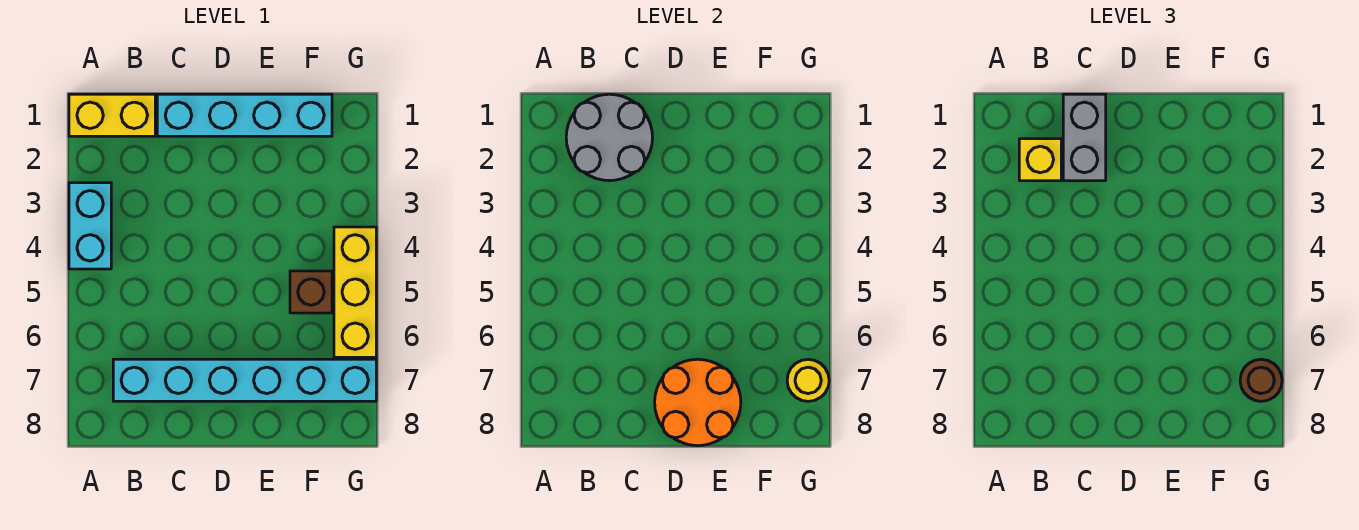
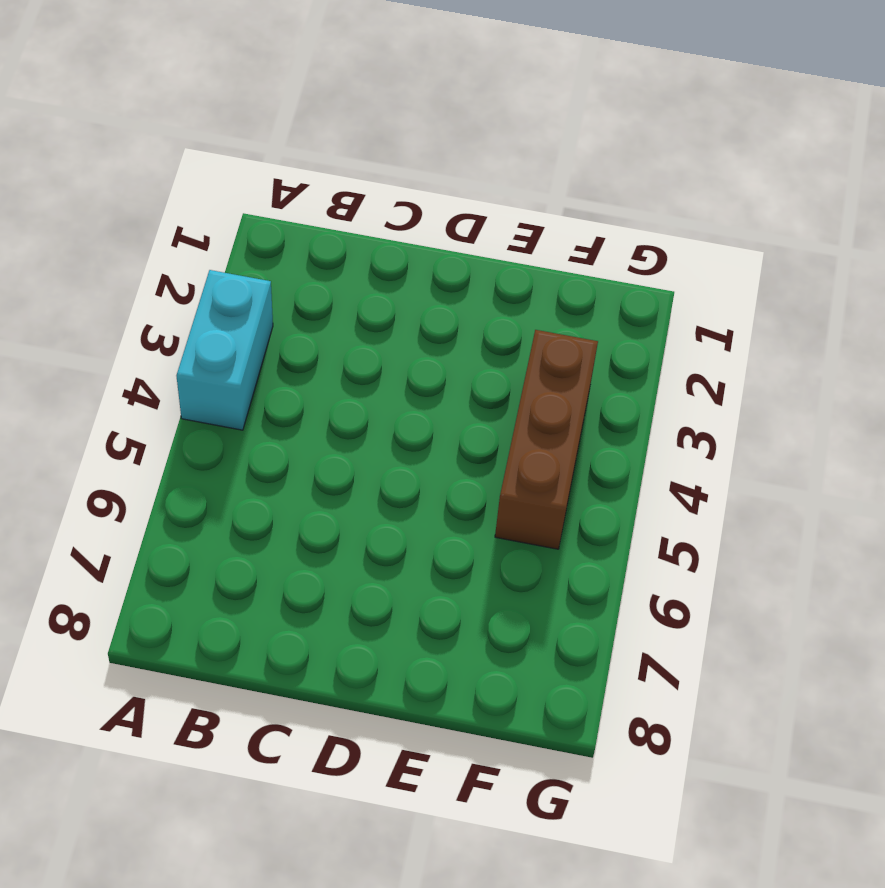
brown 1x3 brick [495,330,598,549] -> brown 1x1 brick [290,271,332,313]
none -> yellow 1x2 brick [69,94,155,136]
none -> cyan 1x6 brick [113,359,376,401]
none -> cyan 1x4 brick [157,94,332,136]

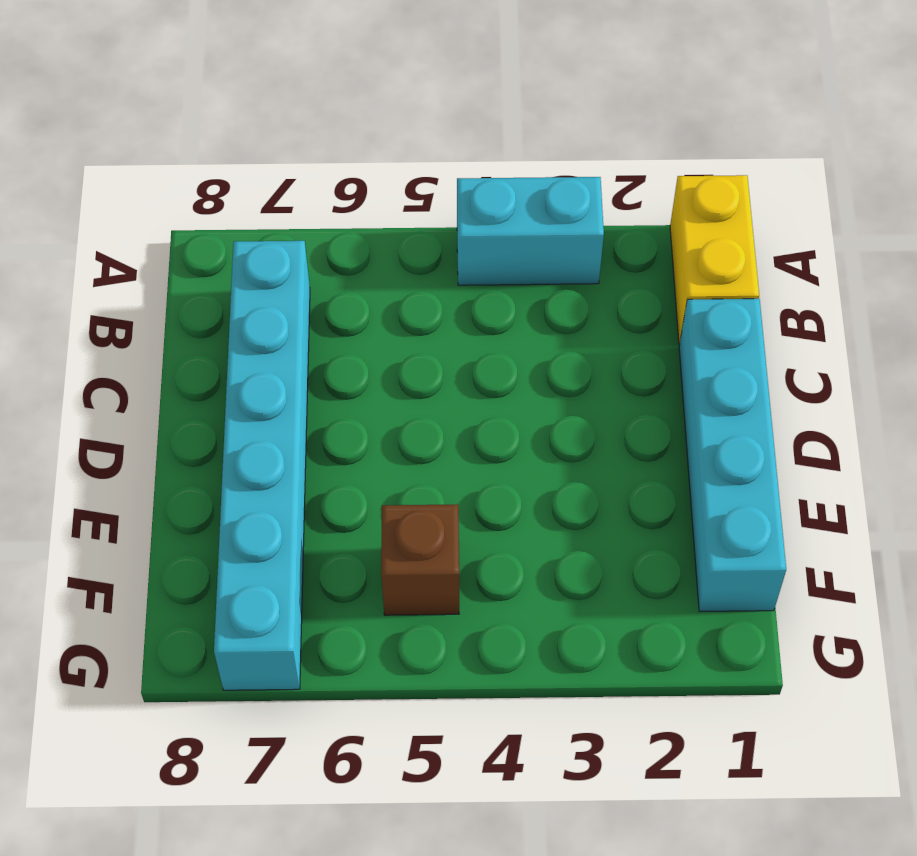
none -> yellow 1x3 brick [334,227,376,357]
none -> grey 2x2 round brick [566,94,652,181]
none -> orange 2x2 round brick [655,359,741,446]

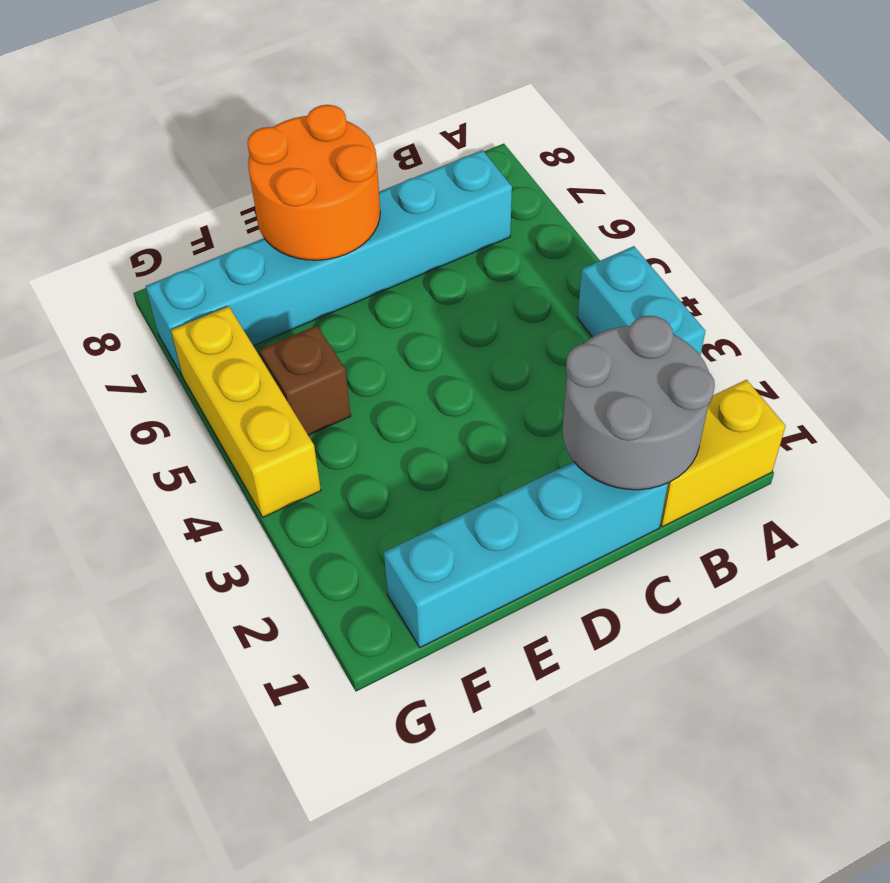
none -> yellow 1x1 round brick [787,359,829,401]
none -> yellow 1x1 brick [1019,139,1061,181]
none -> grey 1x2 brick [1063,94,1106,181]

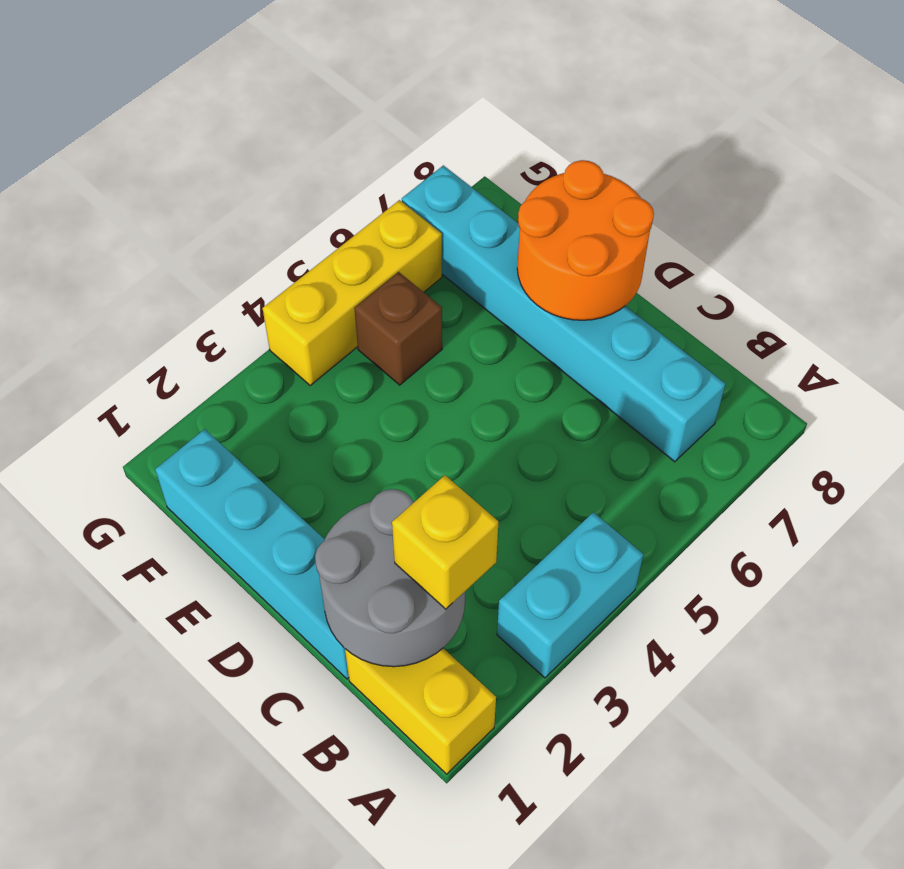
none -> yellow 1x1 round brick [787,359,829,401]
none -> grey 1x2 brick [1063,94,1106,181]
none -> brown 1x1 round brick [1240,359,1282,401]

